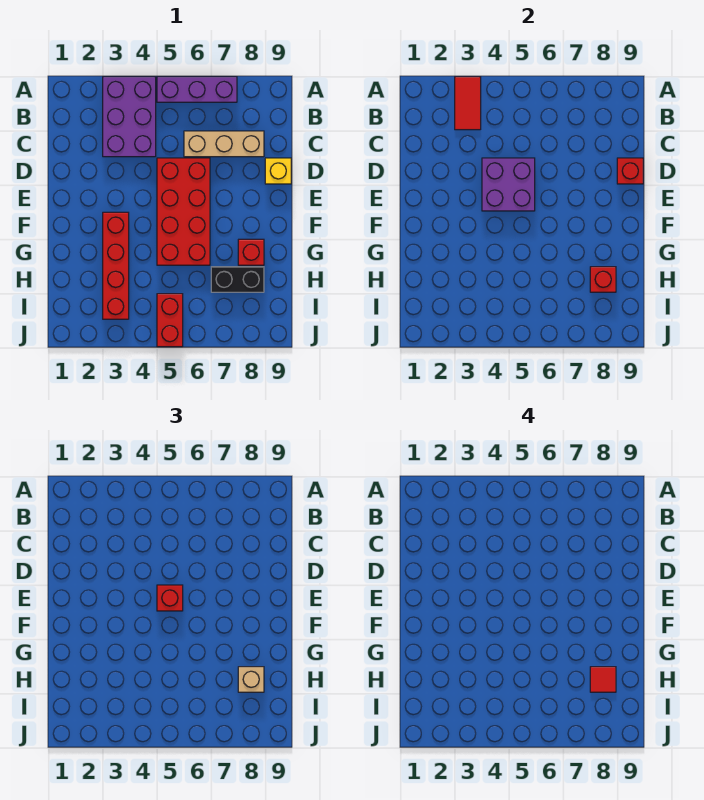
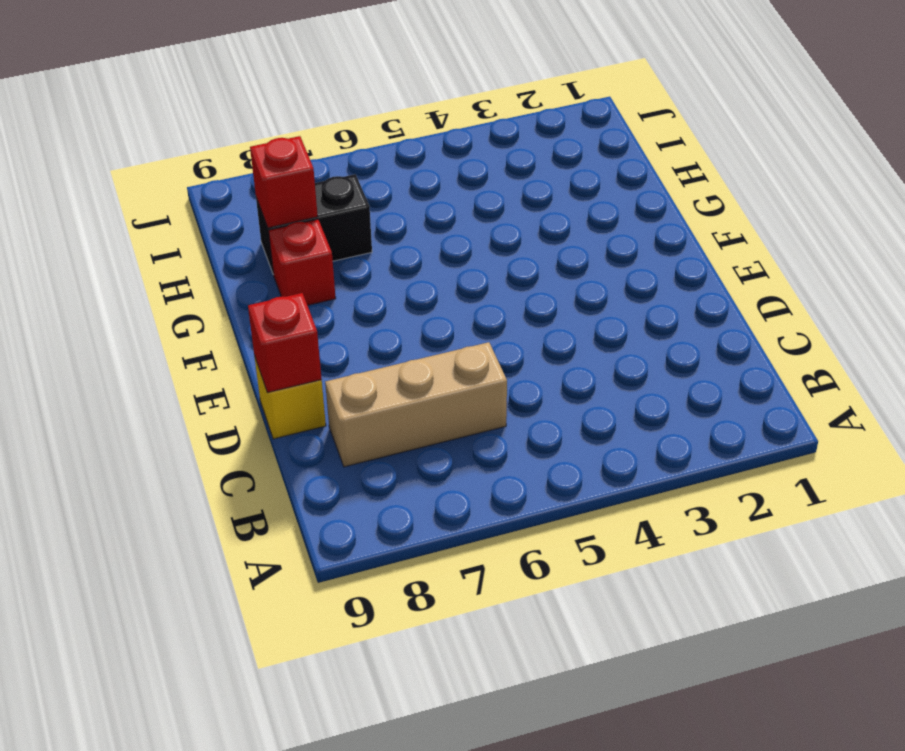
none -> purple 2x3 brick [103,77,156,157]
none -> purple 1x3 brick [157,77,237,102]
none -> red 2x4 brick [157,158,210,265]

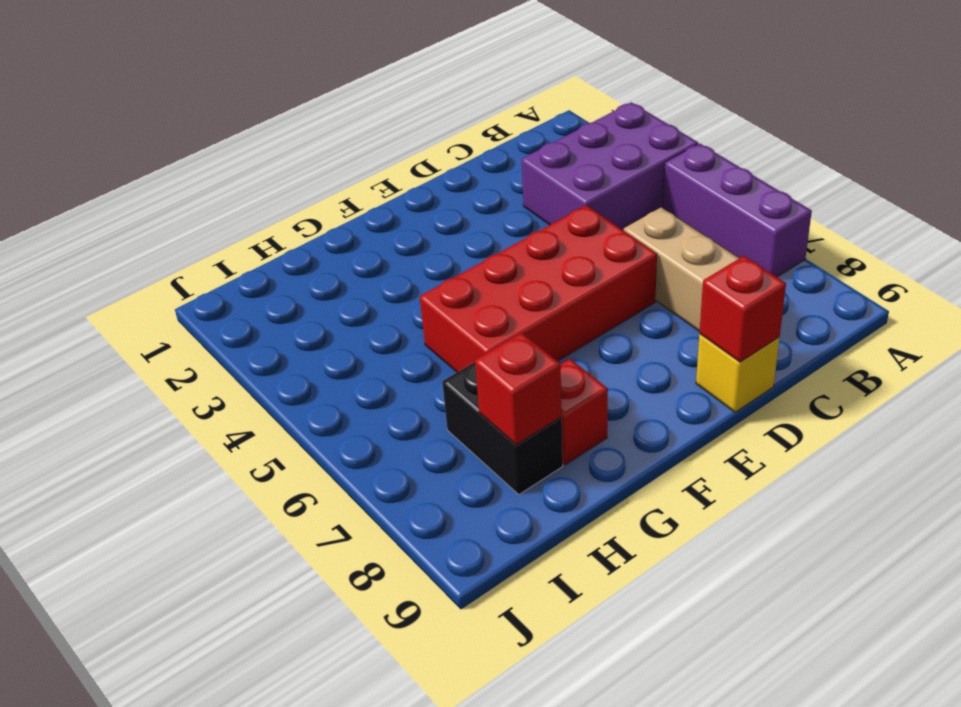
none -> red 1x4 brick [103,212,129,319]
none -> red 1x2 brick [157,294,183,347]
none -> red 1x2 tile [455,77,481,130]

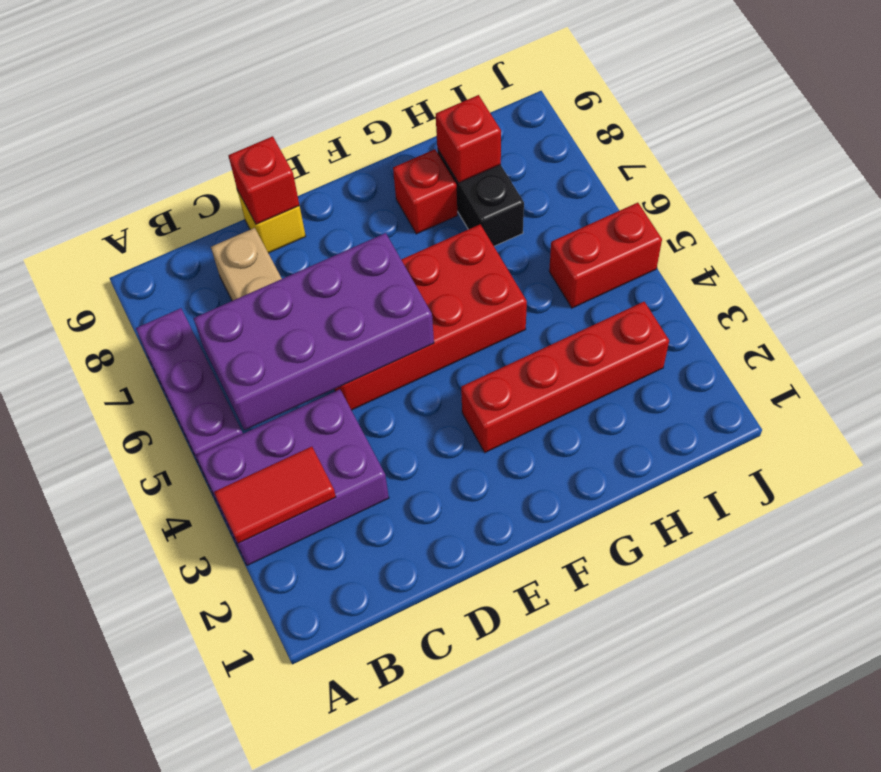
purple 2x4 brick [193,233,434,430] -> purple 2x2 brick [482,158,535,211]
none -> red 1x1 brick [157,585,183,611]
none -> tan 1x1 brick [238,667,264,692]
none -> red 1x1 tile [590,667,616,692]

